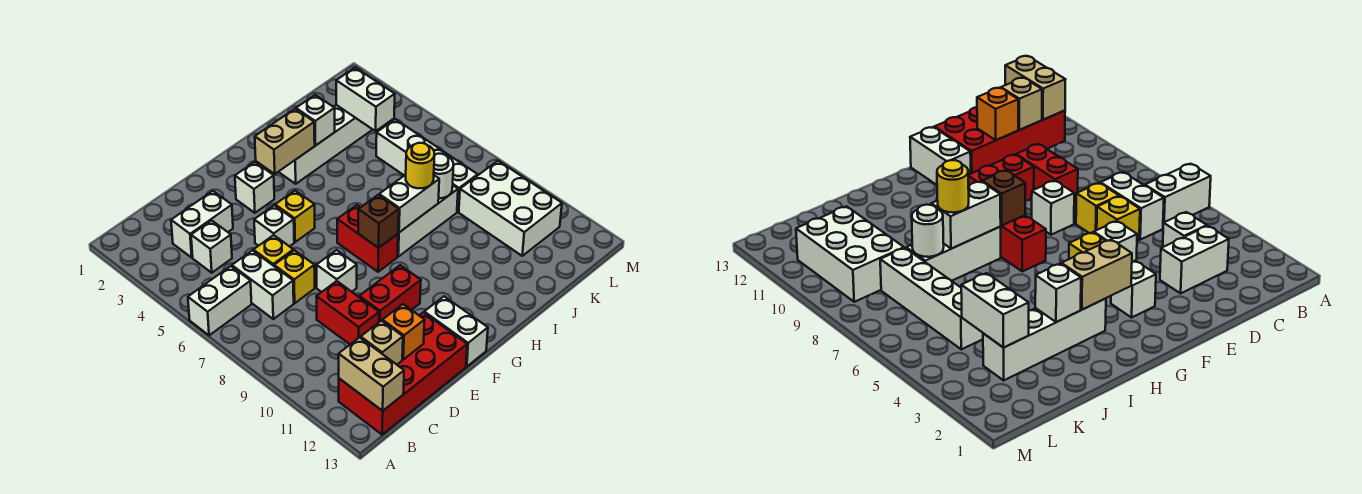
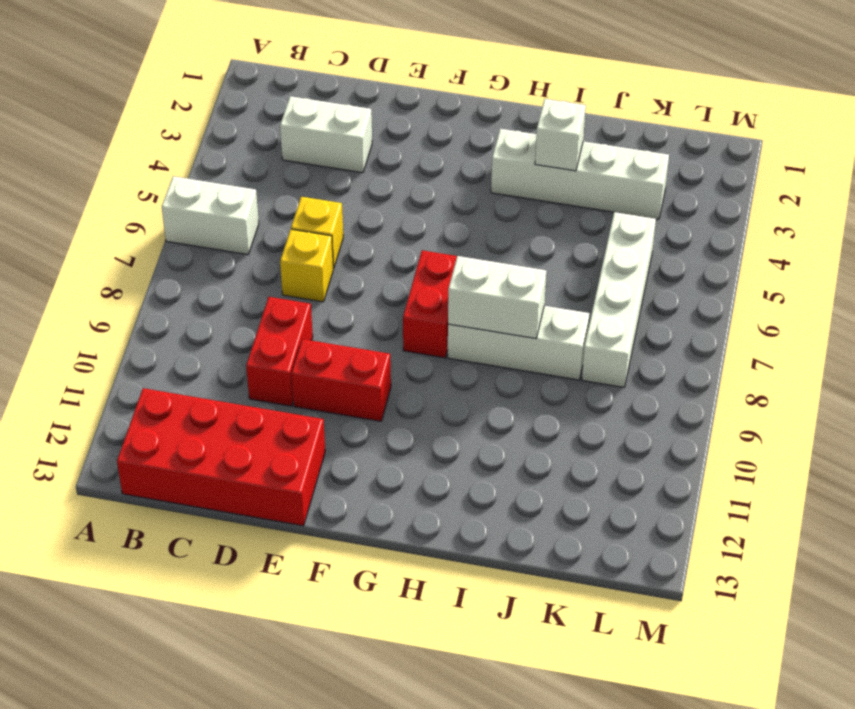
none -> white 1x1 brick [191,220,232,273]
none -> white 1x2 brick [232,250,294,319]
none -> white 1x1 brick [254,205,294,247]

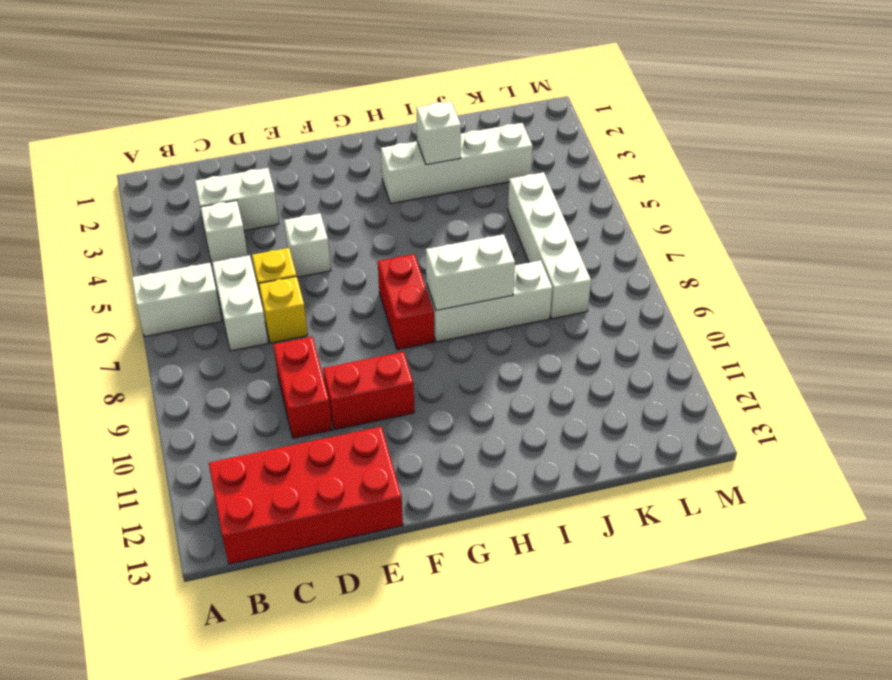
none -> white 1x1 brick [316,250,357,292]
none -> white 1x1 brick [235,162,274,213]
none -> yellow 1x1 brick [275,191,315,242]

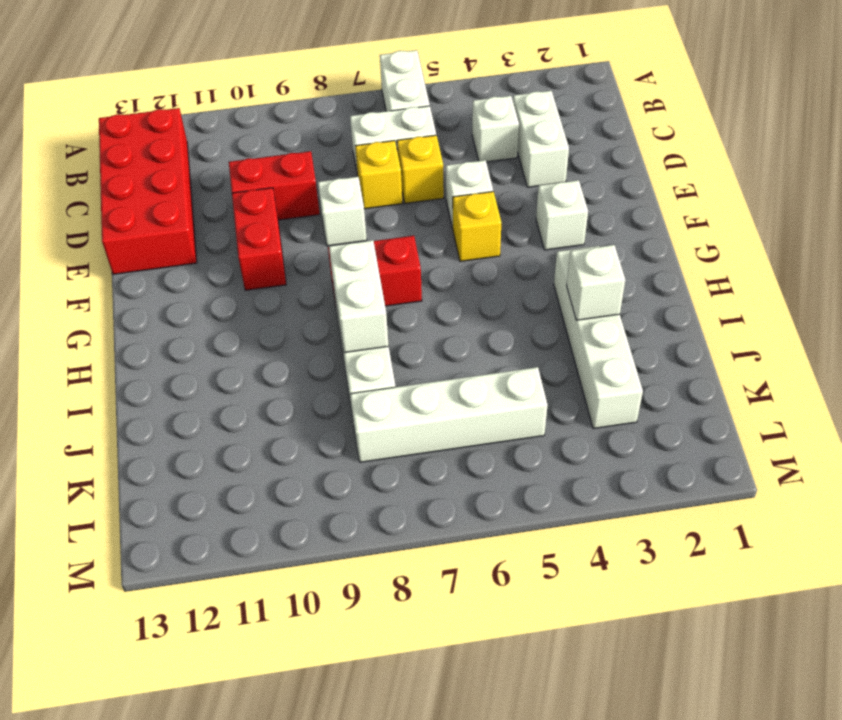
none -> white 1x2 brick [424,296,488,366]
none -> white 2x3 brick [459,161,562,256]
none -> tan 1x2 brick [339,337,404,411]

